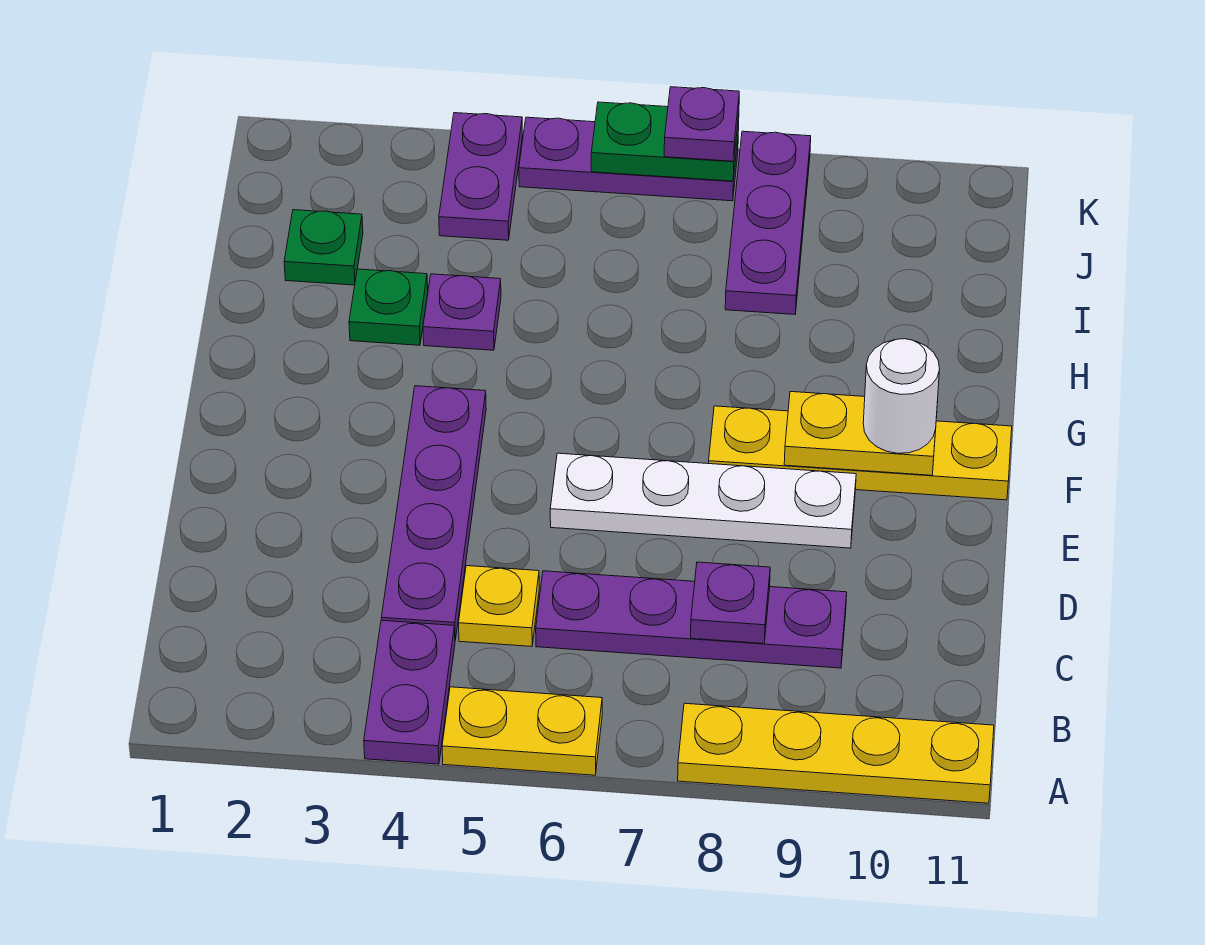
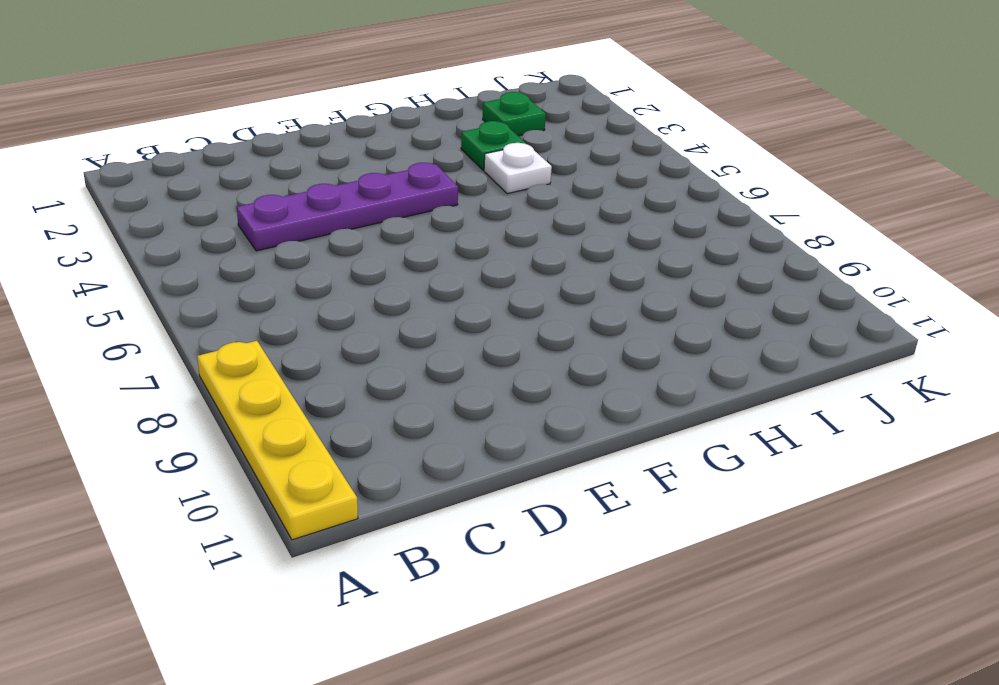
white 1x1 plate [484,143,552,194] -> purple 1x1 plate [423,274,501,350]
none -> purple 1x2 plate [364,620,455,764]
none -> yellow 1x2 plate [442,687,602,775]
none -> yellow 1x1 plate [459,566,539,647]

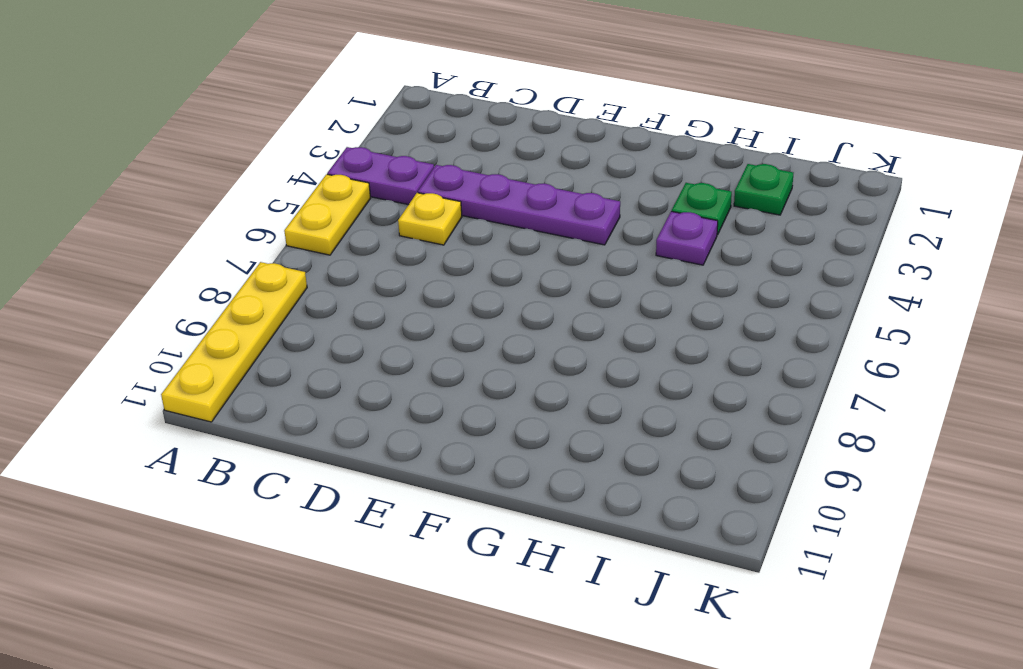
none -> purple 1x4 plate [536,571,847,668]
none -> white 1x4 plate [550,453,856,548]
none -> yellow 1x4 plate [709,406,1012,500]

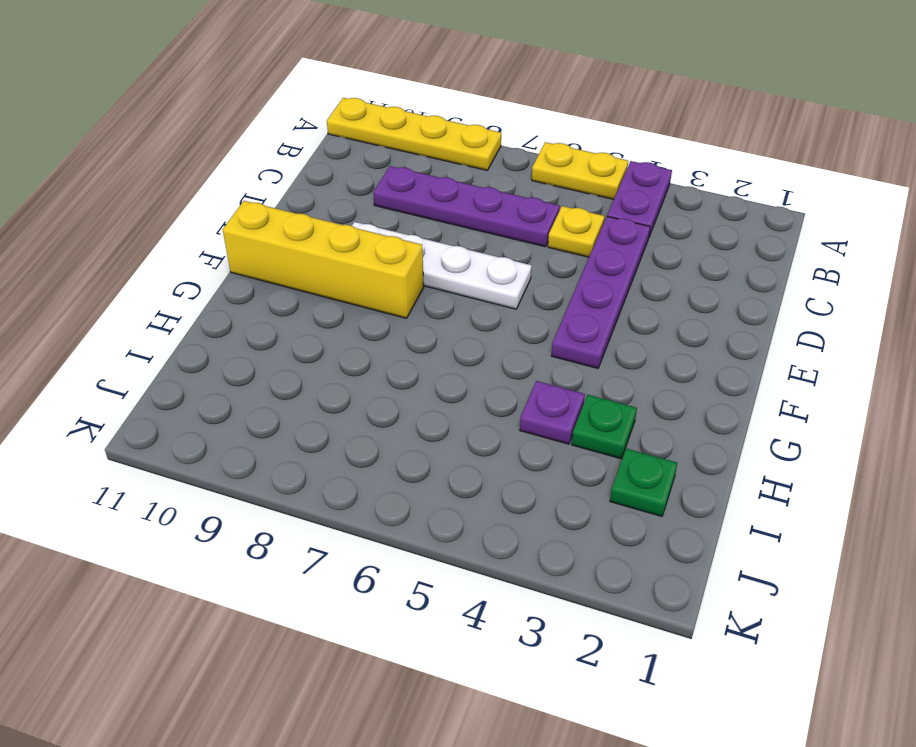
yellow 1x4 brick [223,201,424,318] -> yellow 1x4 plate [709,406,1012,500]
none -> purple 1x3 plate [725,131,811,315]
none -> purple 1x2 plate [439,113,522,240]
none -> purple 1x3 plate [519,117,738,201]

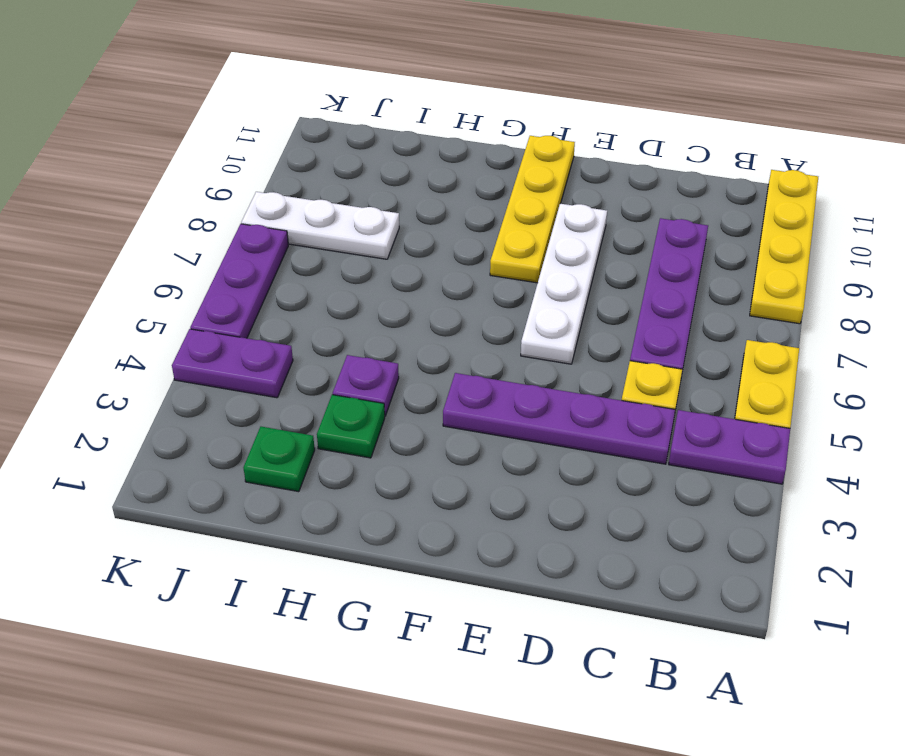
white 1x3 plate [241,192,399,259] -> purple 1x3 plate [725,131,811,315]
none -> purple 1x1 plate [691,562,770,644]
none -> yellow 1x2 plate [784,392,937,475]
none -> green 1x2 plate [591,102,739,181]

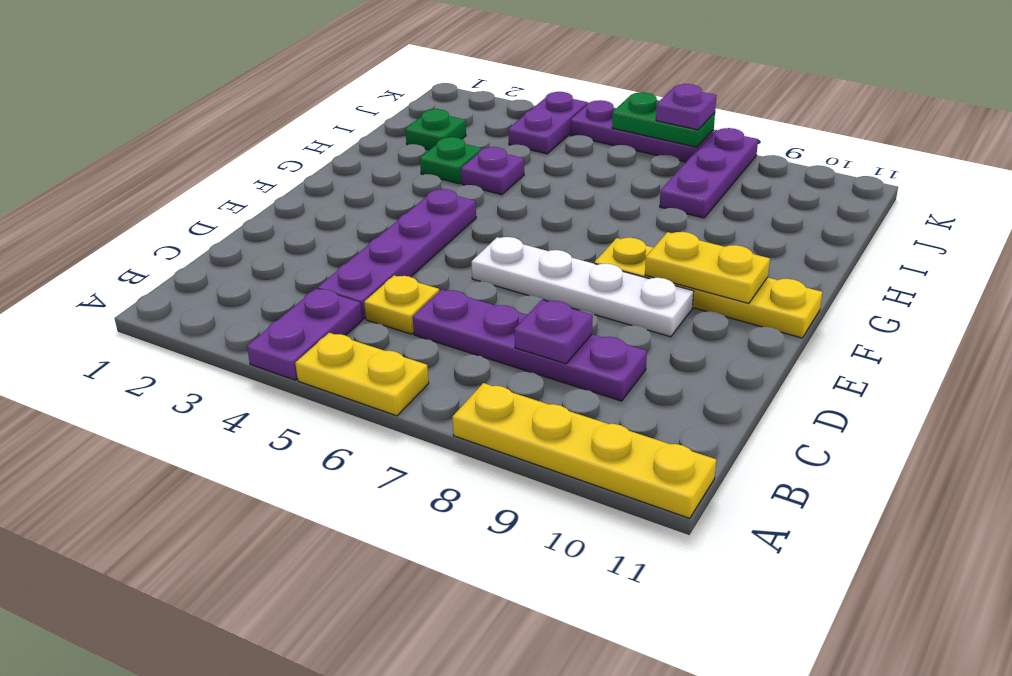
none -> white 1x1 round brick [863,339,940,453]

